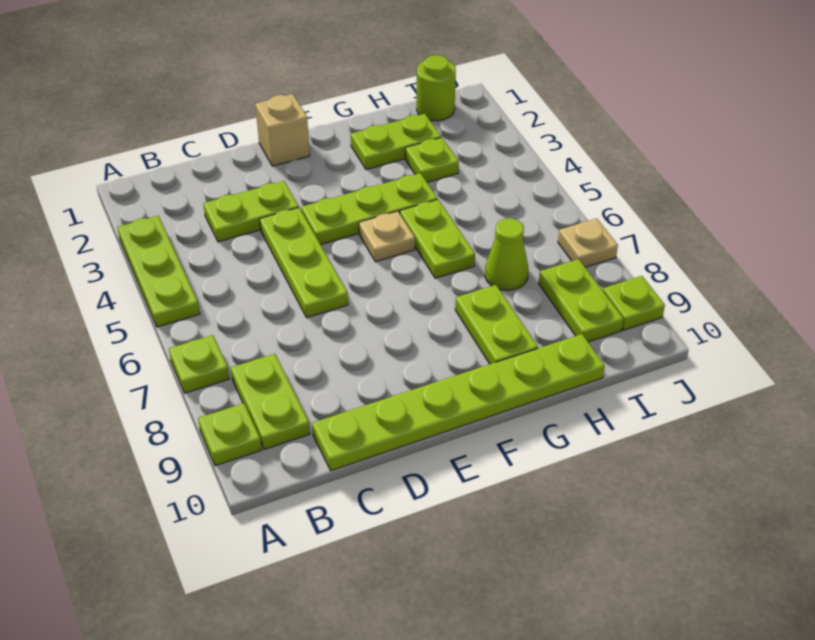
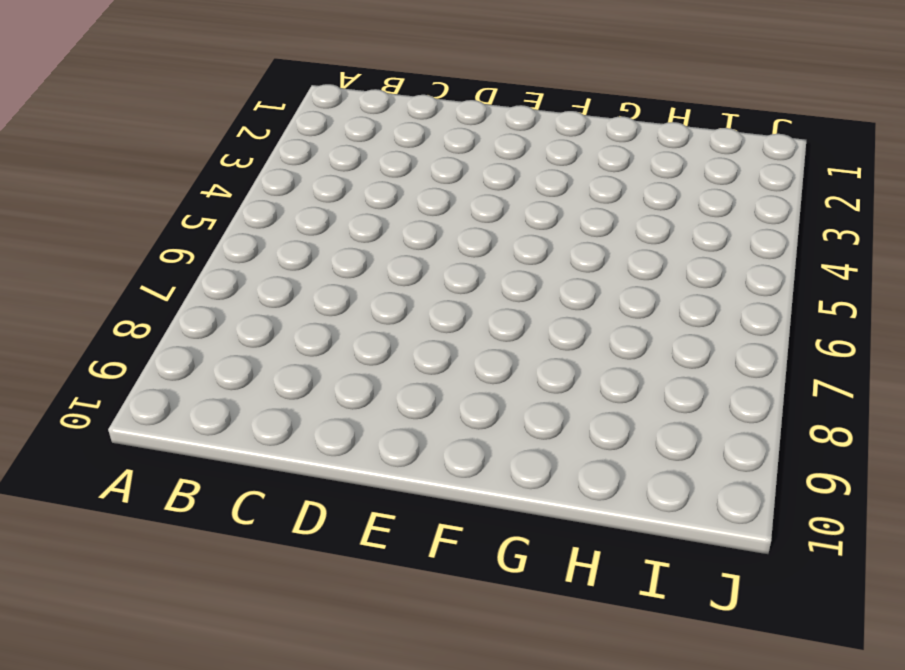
none -> lime 1x3 plate [117,216,200,327]
none -> lime 1x1 plate [169,335,229,393]
none -> lime 1x1 plate [198,403,262,466]

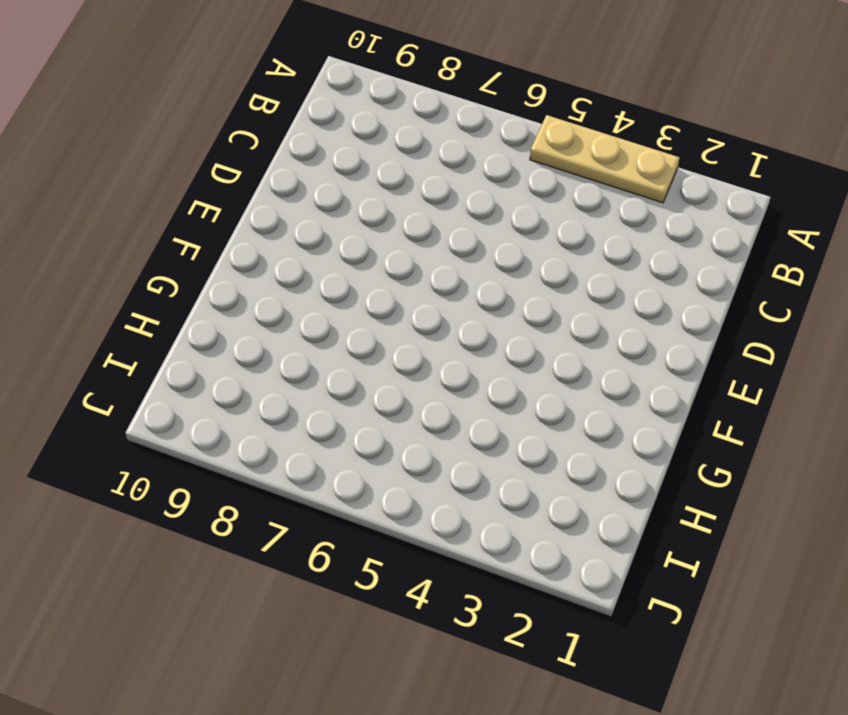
tan 1x3 plate [530,115,680,203] -> lime 1x3 plate [117,216,200,327]
none -> lime 1x1 plate [169,335,229,393]
none -> lime 1x1 plate [198,403,262,466]
none -> lime 1x2 plate [231,354,310,449]

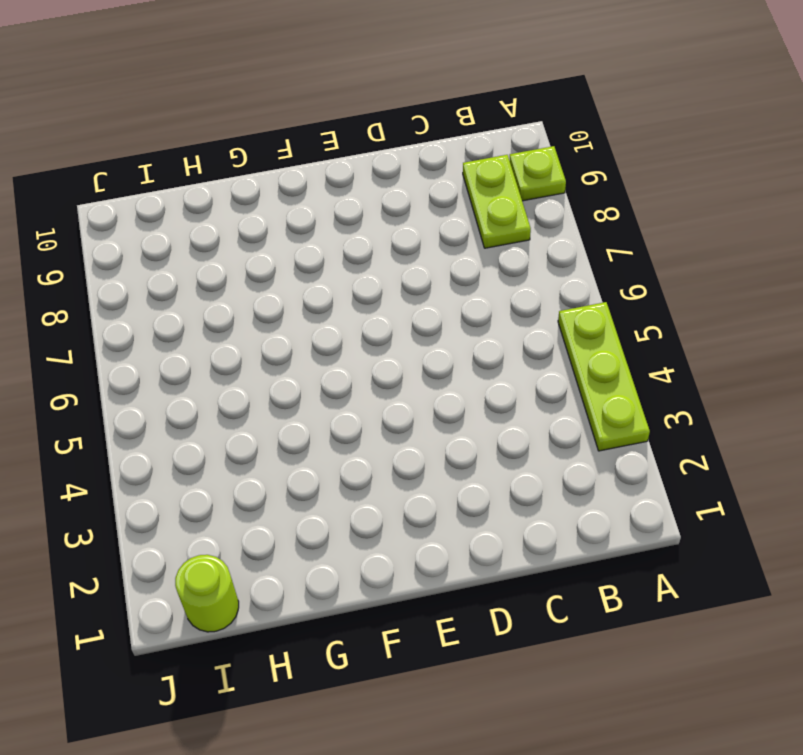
none -> lime 1x1 plate [169,335,229,393]
none -> lime 1x2 plate [203,181,299,242]
none -> lime 1x6 plate [312,334,605,471]

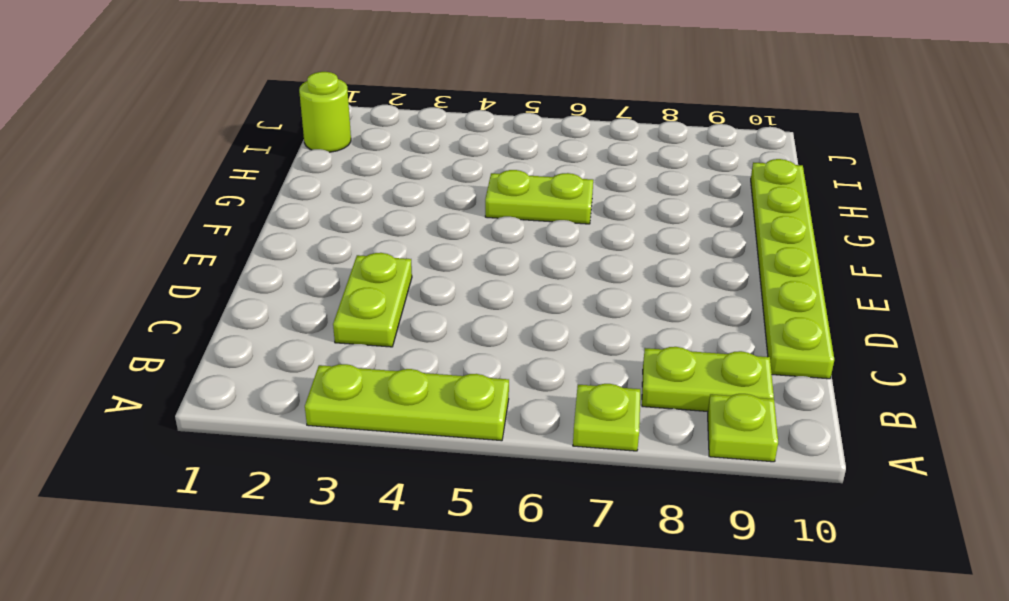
none -> lime 1x3 plate [260,208,348,318]
none -> tan 1x1 brick [255,94,310,166]
none -> lime 1x3 plate [301,173,437,245]

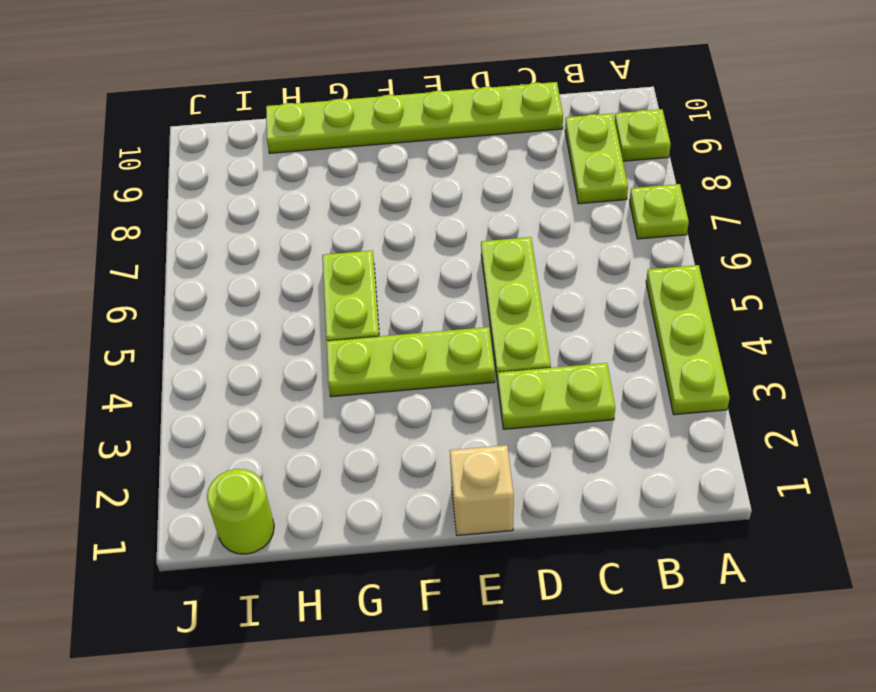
none -> tan 1x1 plate [359,211,415,262]
none -> lime 1x2 plate [351,114,441,170]
none -> lime 1x2 plate [455,285,538,364]

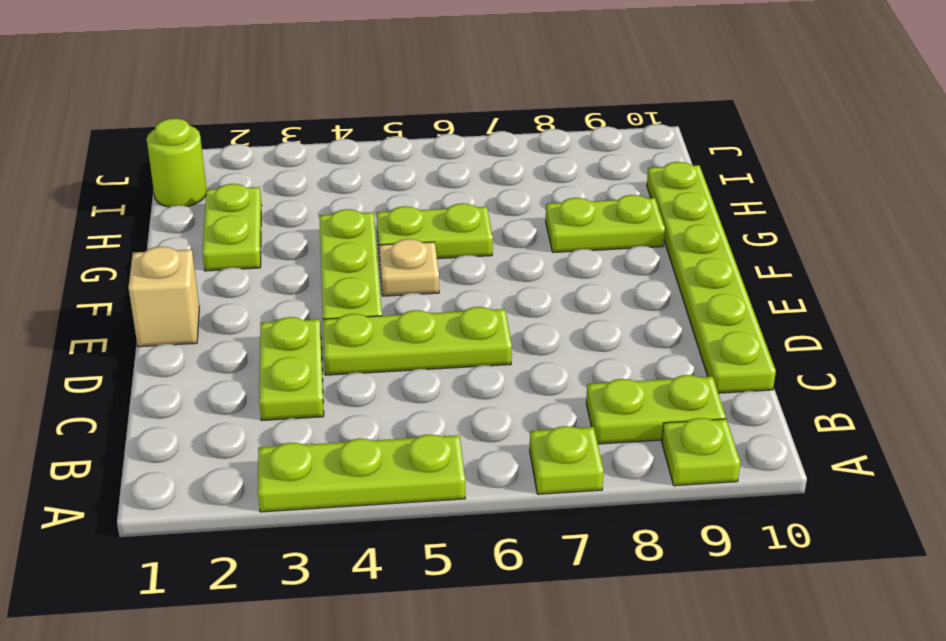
none -> lime 1x1 plate [405,137,459,182]
none -> lime 1x1 cone [485,218,528,290]
none -> lime 1x2 plate [539,259,623,342]

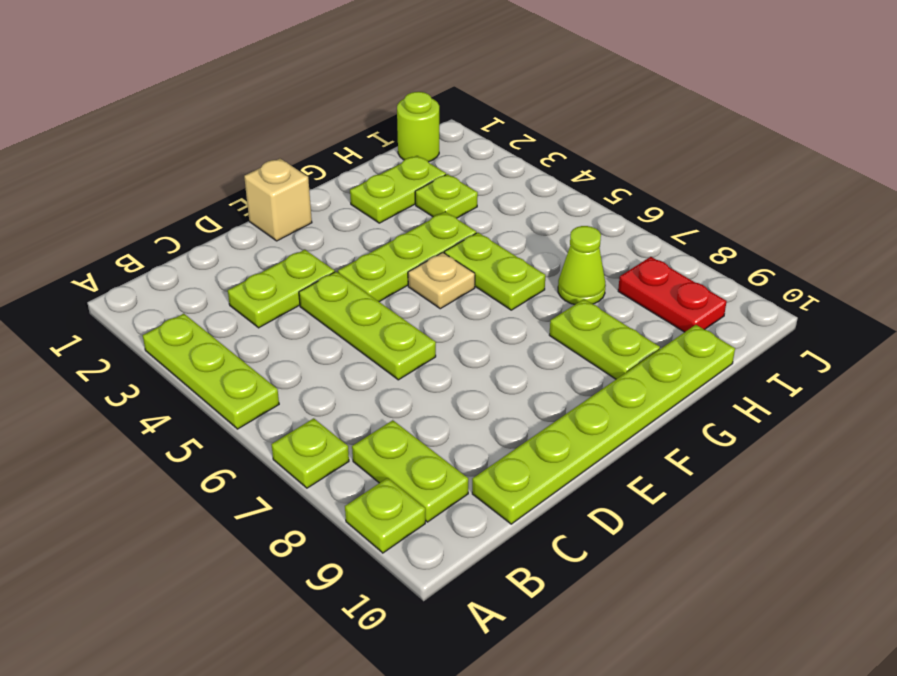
red 1x2 plate [618,257,727,332] -> lime 1x2 plate [539,259,623,342]
none -> tan 1x1 plate [558,218,618,267]
none -> lime 1x1 plate [603,276,665,330]

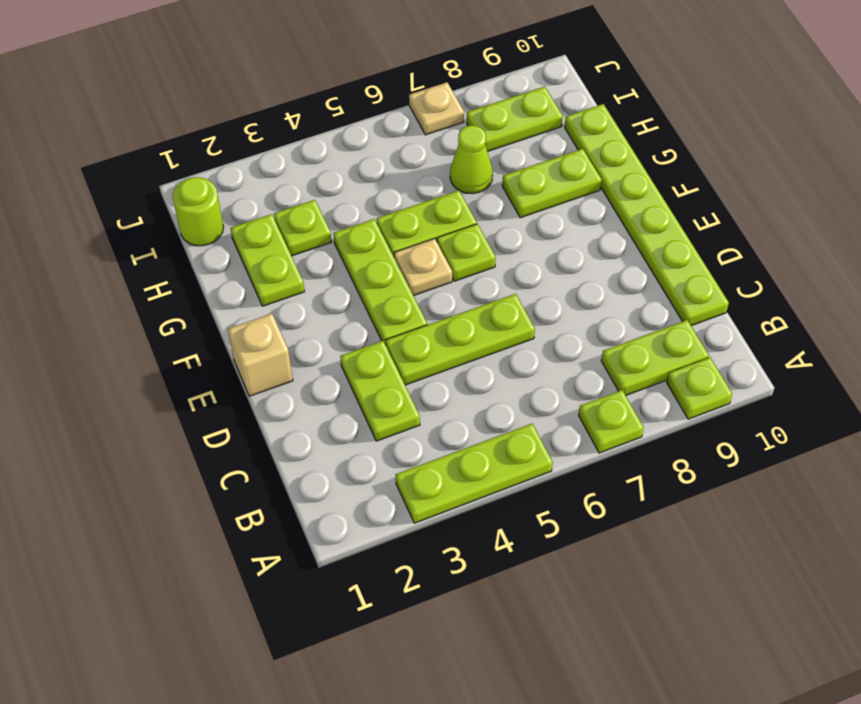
lime 1x1 plate [437,224,495,281] -> lime 1x1 plate moved to [603,276,665,330]

